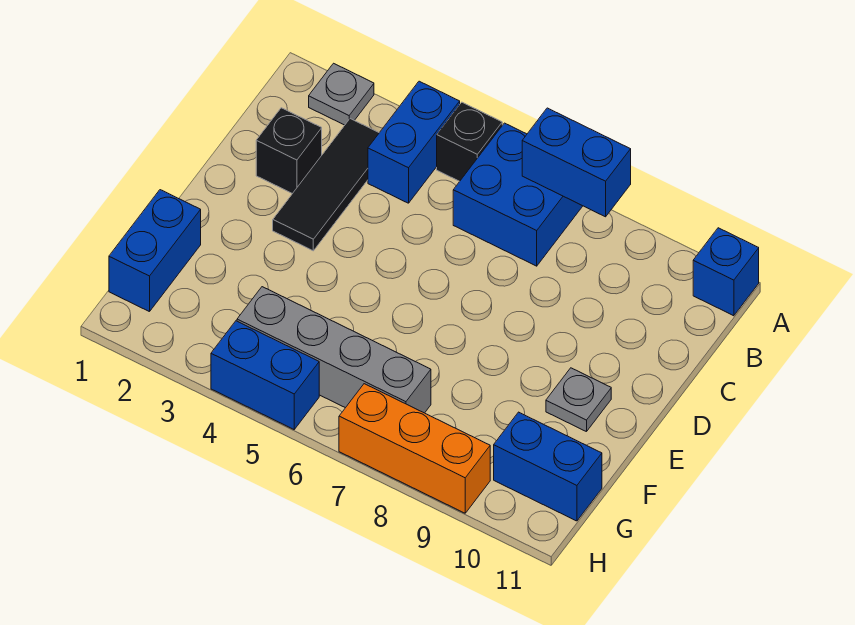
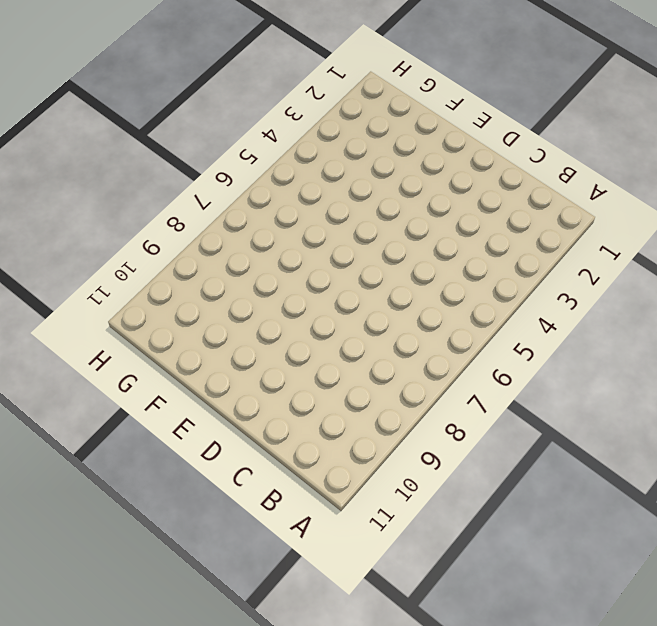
none -> grey 1x1 plate [309,63,374,125]
none -> blue 1x2 brick [368,81,460,203]
none -> black 1x1 brick [437,102,502,181]

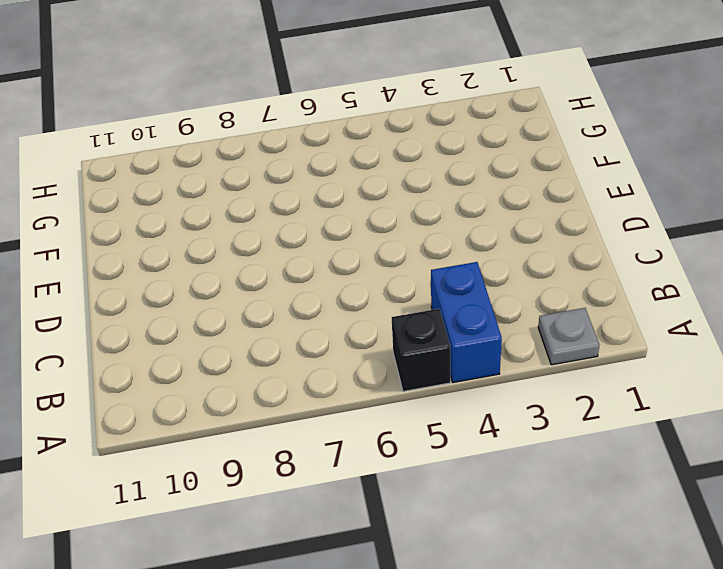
none -> blue 2x2 brick [453,123,582,266]
none -> blue 1x1 brick [693,228,759,316]
none -> black 1x3 tile [273,119,379,251]

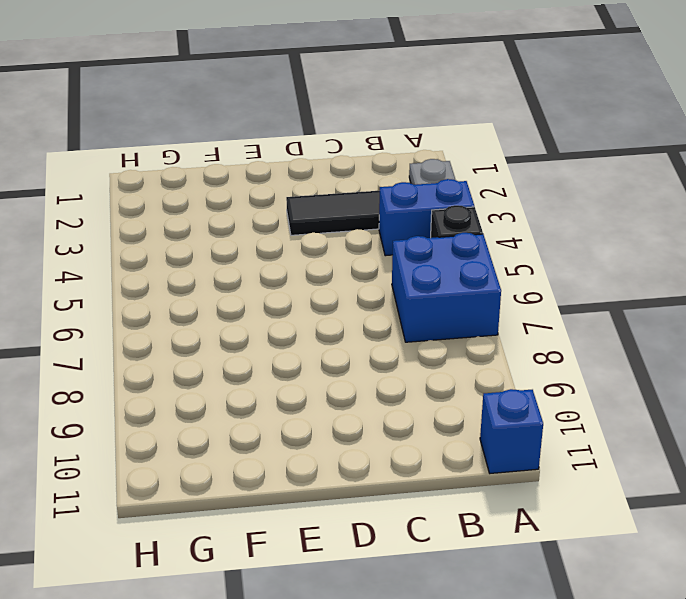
none -> black 1x1 brick [256,108,322,194]
none -> grey 1x1 plate [546,368,611,432]
none -> blue 1x2 brick [109,190,201,312]

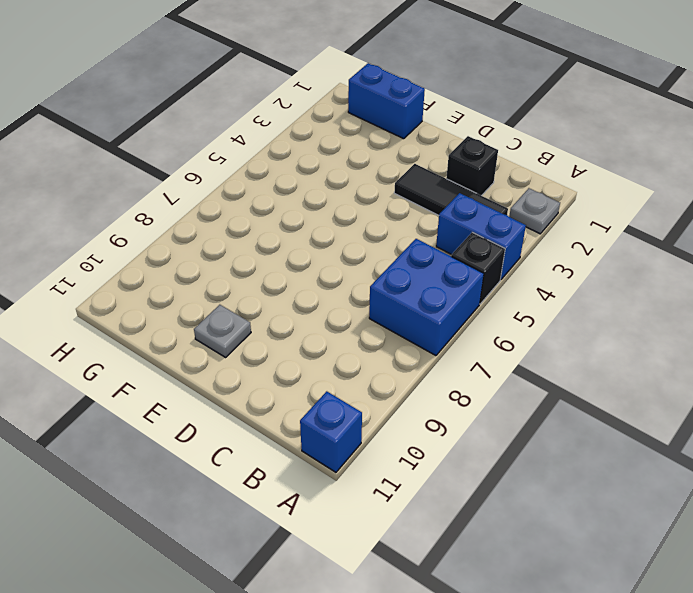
none -> grey 1x4 brick [237,287,431,413]
none -> blue 1x2 brick [494,412,602,521]
none -> blue 1x2 brick [211,321,319,429]

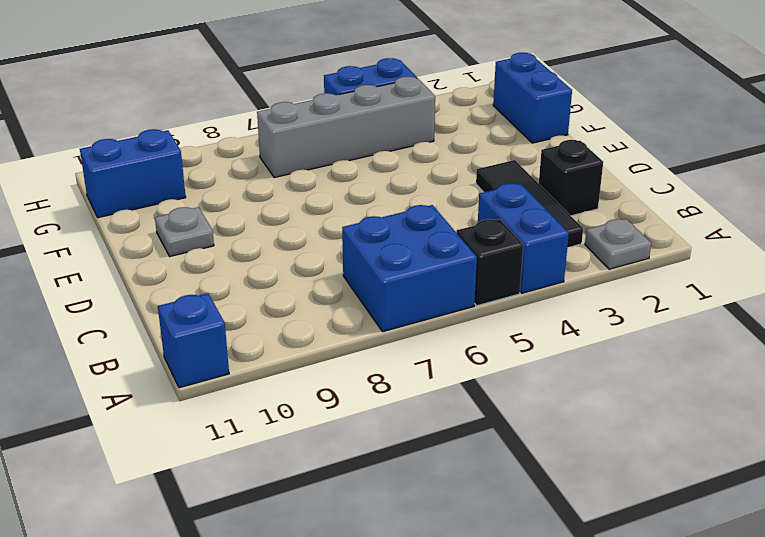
none -> orange 1x3 brick [339,384,490,513]
none -> blue 1x2 brick [522,108,631,217]

